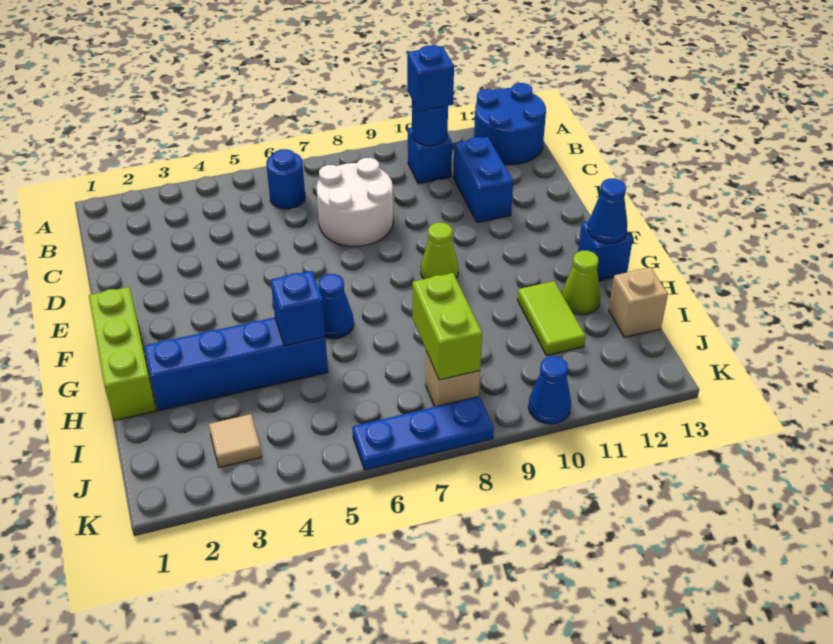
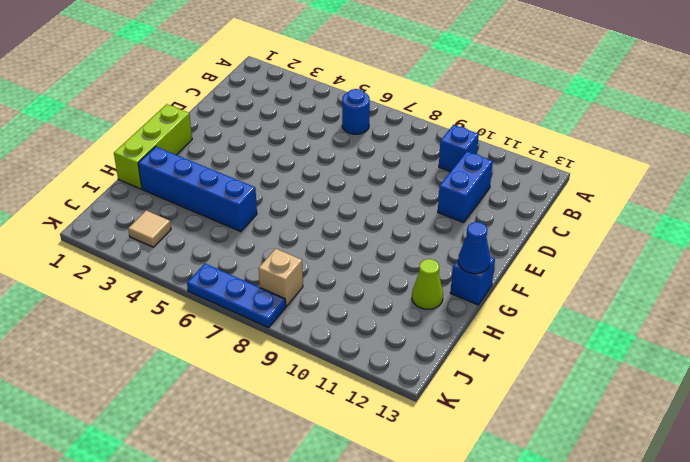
none -> blue 2x2 round brick [474,83,546,165]
none -> white 2x2 round brick [316,158,393,247]
none -> lime 1x1 cone [421,223,459,279]

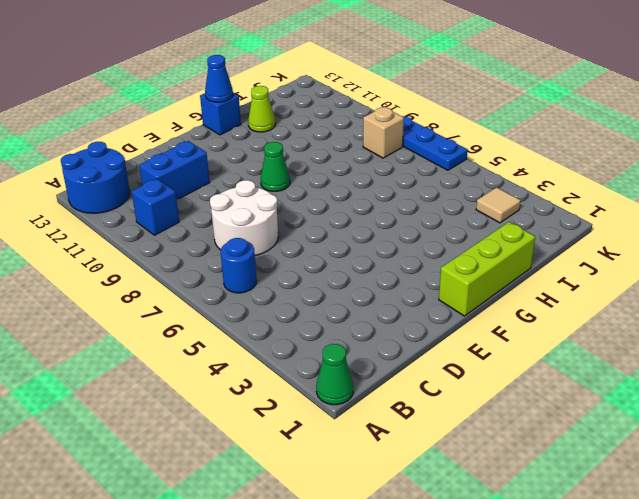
green 1x1 cone [316,344,353,405] -> none
green 1x1 cone [261,142,290,191] -> lime 1x1 cone [421,223,459,279]
none -> blue 1x1 cone [319,274,354,339]
none -> blue 1x4 brick [144,317,328,411]
none -> lime 1x2 tile [517,281,585,356]

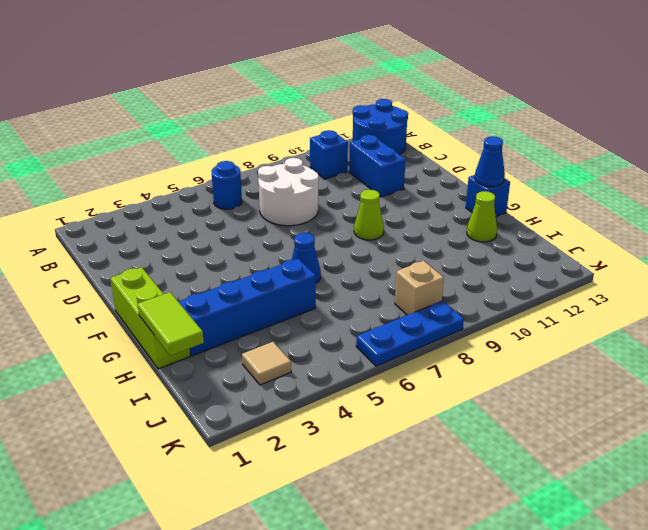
lime 1x2 tile [137,292,204,356] -> lime 1x2 tile moved to [517,281,585,356]
none -> tan 1x1 brick [609,267,668,337]
none -> blue 1x1 cone [528,356,571,424]
none -> blue 1x1 round brick [412,100,448,146]

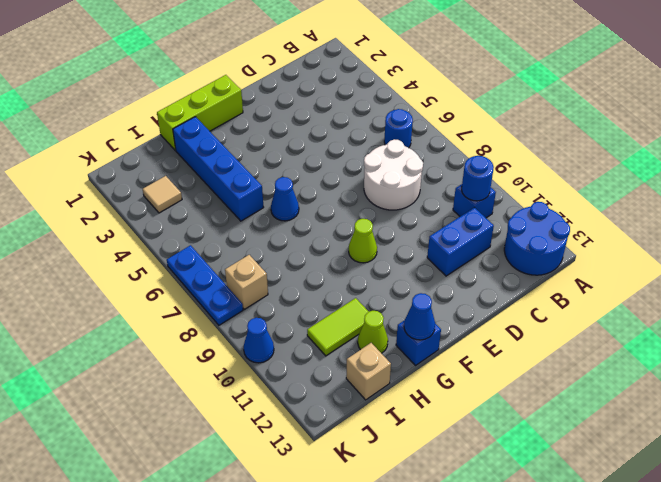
none -> blue 1x1 brick [271,271,325,346]
none -> lime 1x2 brick [413,273,482,380]
none -> blue 1x1 brick [407,45,454,111]

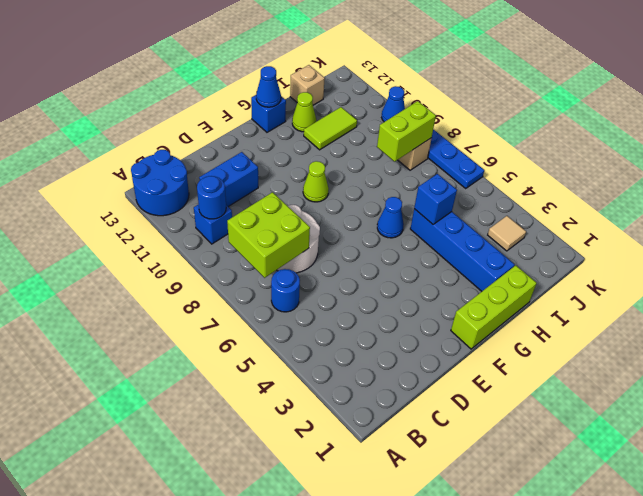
lime 2x2 brick [227,192,310,278] -> none
none -> blue 1x1 brick [407,45,454,111]

